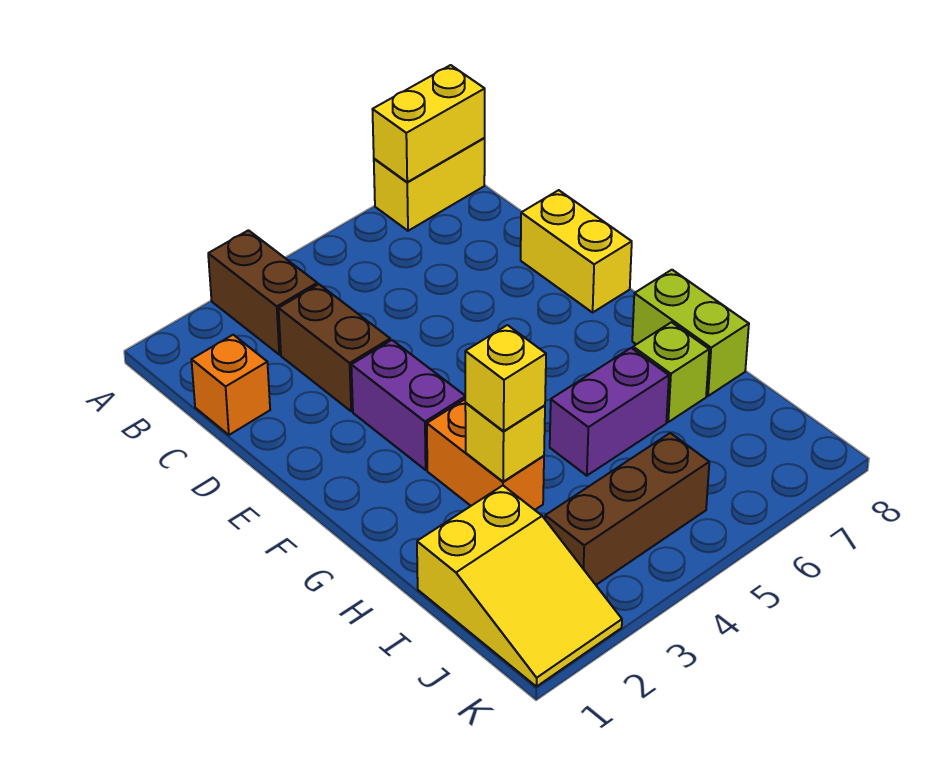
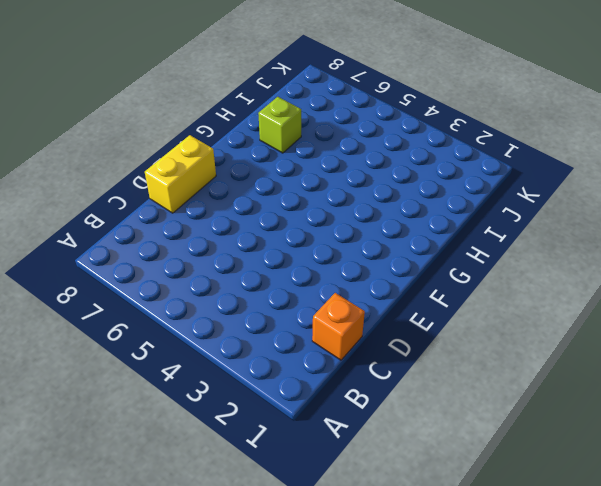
none -> brown 1x2 brick [208,230,317,355]
none -> yellow 1x2 brick [374,138,485,231]
none -> brown 1x2 brick [279,284,390,411]

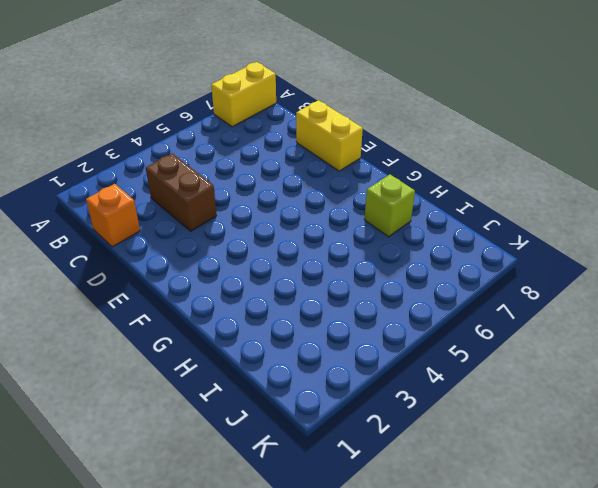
none -> brown 1x2 brick [208,230,317,355]
none -> purple 1x2 brick [351,340,465,470]
none -> orange 1x2 brick [427,400,544,510]

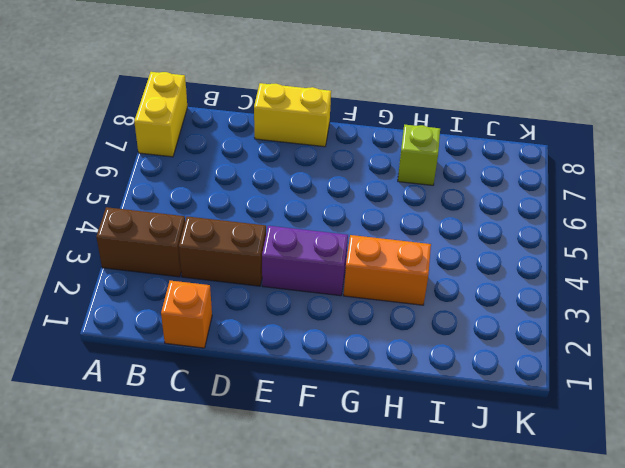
none -> lime 1x2 brick [632,270,749,396]
none -> purple 1x2 brick [550,348,669,476]
none -> yellow 2x3 slope [417,486,622,687]

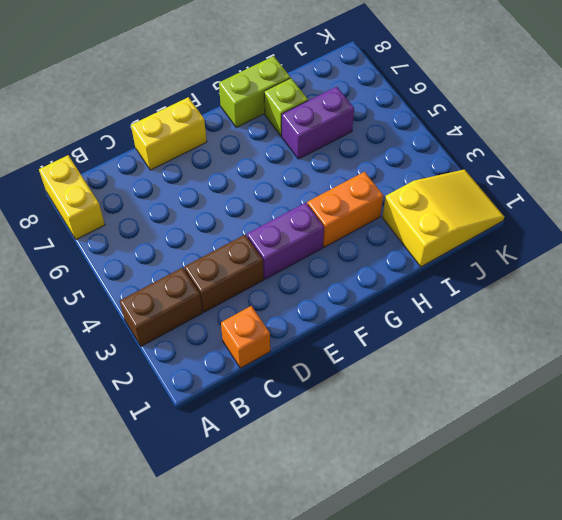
purple 1x2 brick [282,87,354,159] -> purple 1x2 brick turned to [550,348,669,476]
none -> brown 1x3 brick [545,433,709,585]
none -> yellow 1x2 brick [372,65,485,182]
none -> yellow 1x1 brick [465,403,545,482]

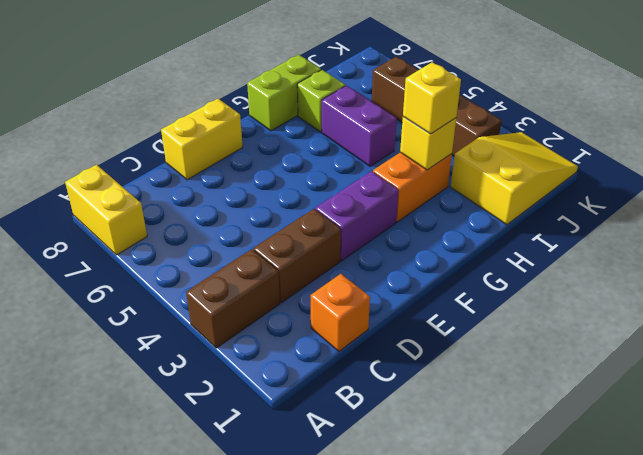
brown 1x4 brick [372,57,502,156] -> brown 1x3 brick [545,433,709,585]
none -> yellow 1x2 brick [372,65,485,182]

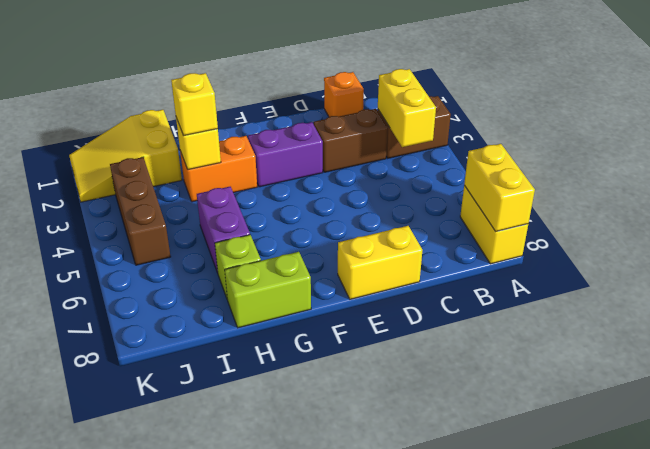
yellow 1x2 brick [378,69,436,147] -> none

